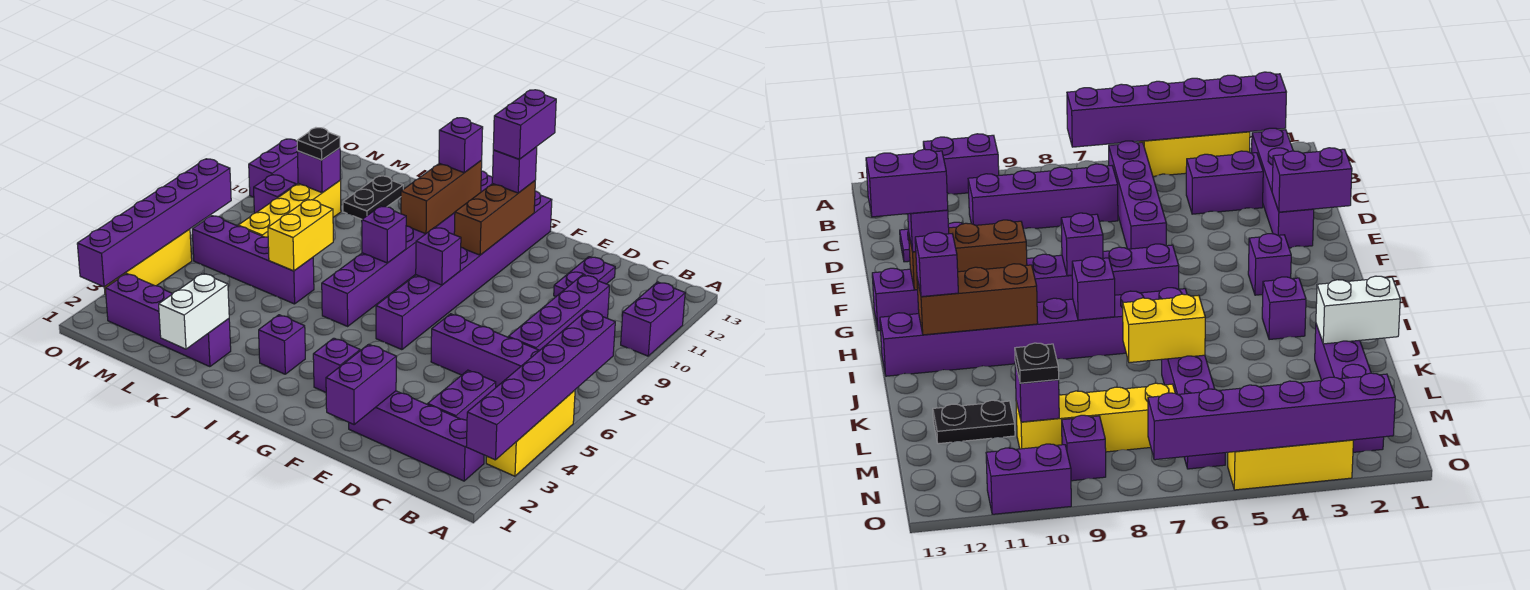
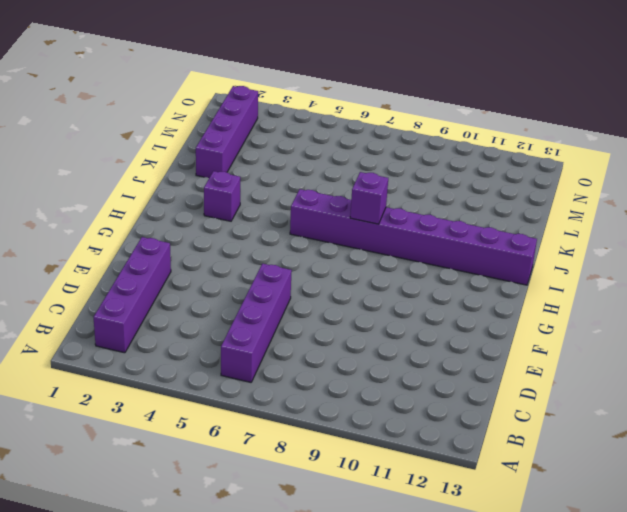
none -> yellow 1x3 brick [486,390,575,476]
none -> purple 1x2 brick [621,282,685,356]
none -> purple 1x2 brick [428,370,496,420]
none -> purple 1x4 brick [508,275,610,350]

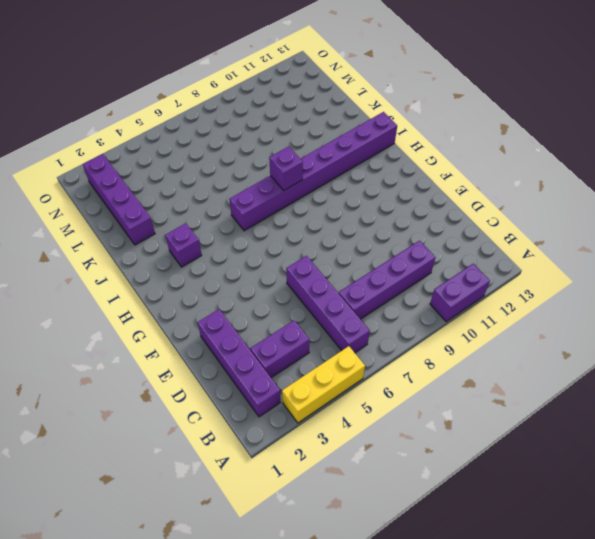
none -> purple 1x2 plate [554,257,615,296]
none -> purple 1x1 brick [313,338,360,392]
none -> purple 1x8 brick [376,191,552,350]
none -> purple 1x4 brick [192,216,314,304]

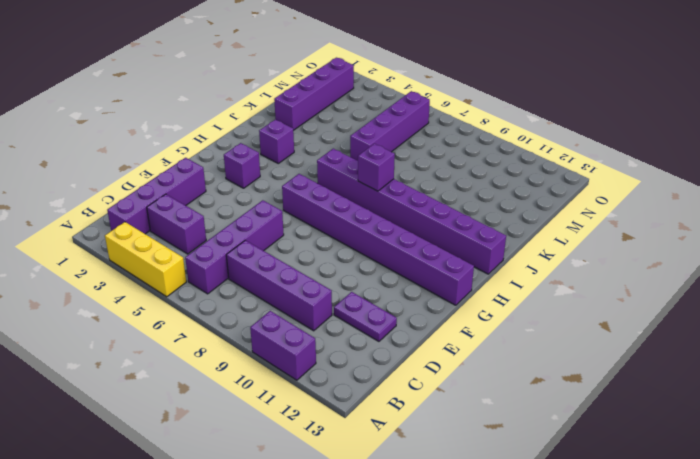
none -> black 1x2 plate [343,176,403,219]
none -> yellow 1x4 brick [238,181,341,237]
none -> purple 1x1 brick [254,175,296,213]
none -> yellow 1x3 brick [104,229,192,295]

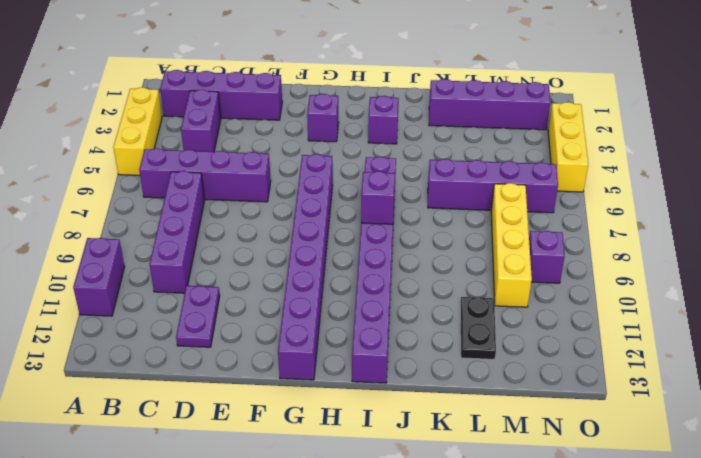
none -> purple 1x2 brick [249,139,298,197]
none -> purple 1x6 brick [466,311,615,460]
none -> purple 1x2 brick [326,344,396,424]
none -> purple 1x1 brick [416,227,461,285]

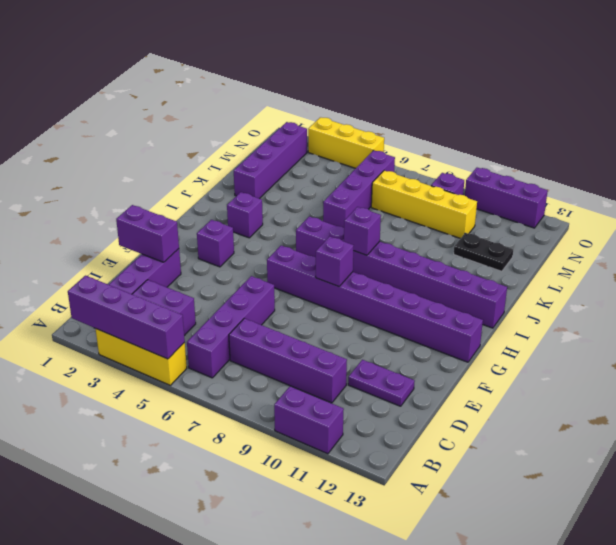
purple 1x4 brick [68,276,185,359] -> purple 1x6 brick [466,311,615,460]
purple 1x3 brick [465,168,548,228] -> purple 1x2 brick [249,139,298,197]
none -> brown 1x3 brick [454,181,535,255]
none -> brown 1x3 brick [401,160,482,234]
none -> white 1x2 brick [159,273,229,349]
none -> yellow 1x2 brick [268,199,333,271]

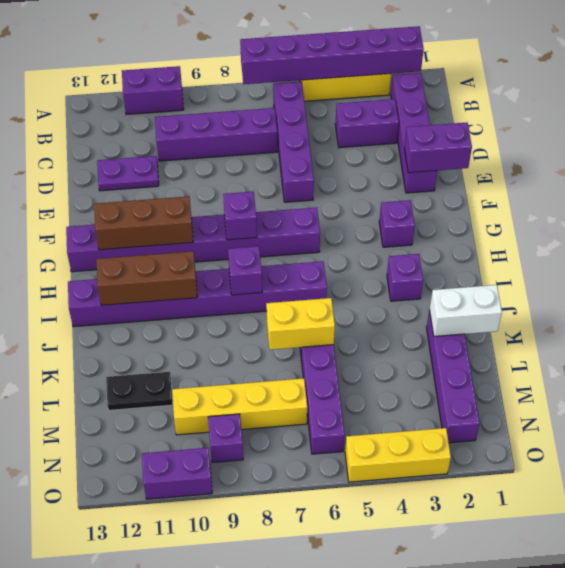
none -> purple 1x1 brick [297,148,340,193]
none -> purple 1x6 brick [77,159,231,287]
none -> purple 1x1 brick [492,147,537,193]
none -> purple 1x1 brick [439,118,483,173]

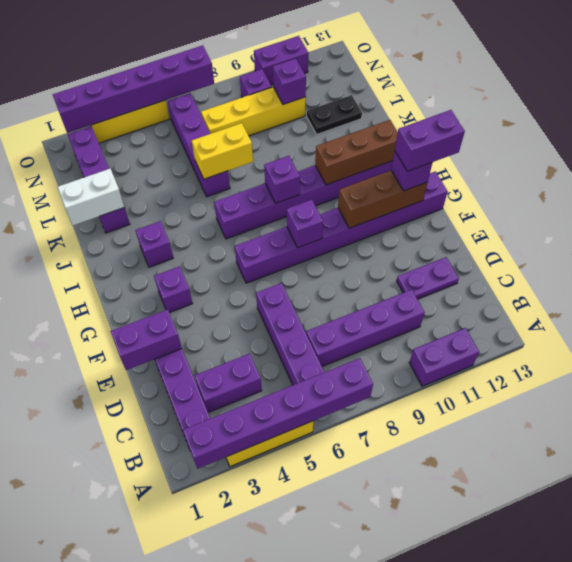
none -> purple 1x1 brick [439,118,483,173]
none -> black 1x1 plate [297,128,340,160]

